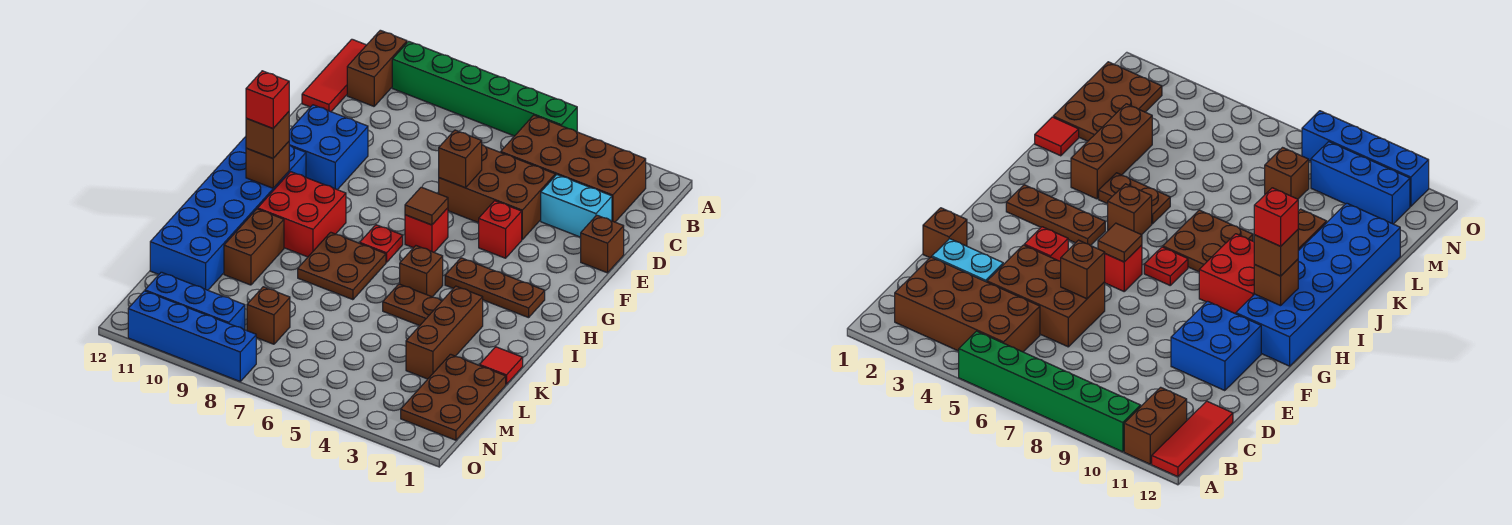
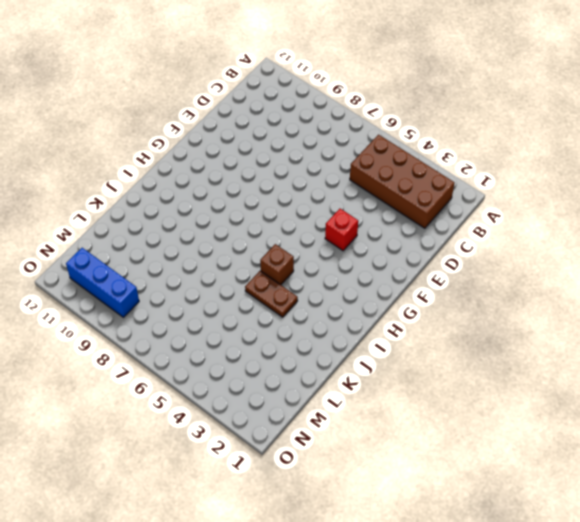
none -> green 1x6 brick [392,41,577,136]
none -> brown 1x2 brick [347,30,407,106]
none -> red 1x3 tile [302,39,366,112]

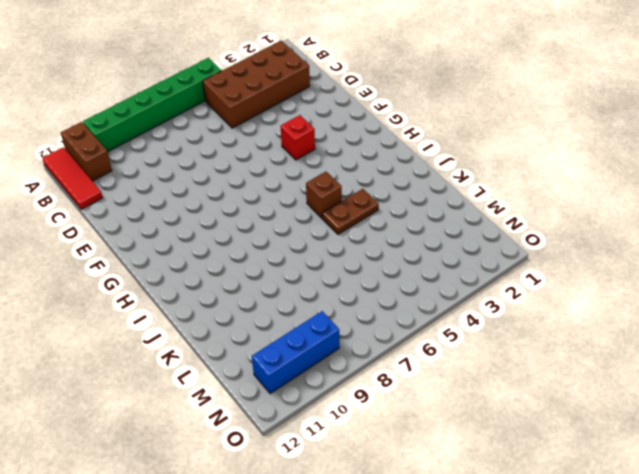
none -> cyan 1x2 brick [541,175,612,237]
none -> brown 2x3 brick [439,145,555,239]
none -> brown 1x1 brick [581,215,624,273]

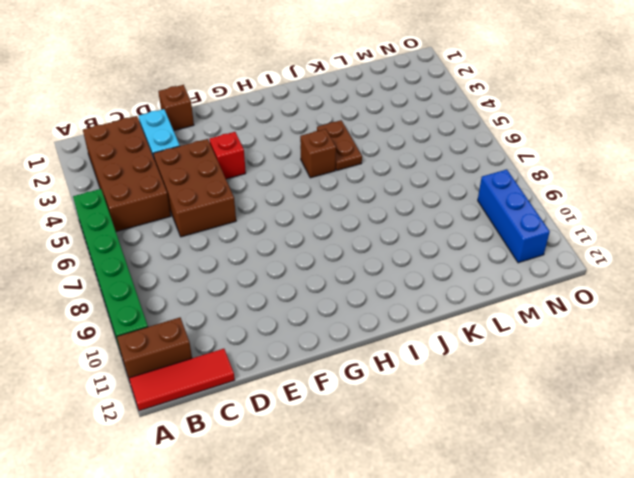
none -> blue 2x2 brick [289,105,368,190]
none -> red 1x1 brick [405,208,448,252]
none -> blue 2x6 brick [150,137,306,290]

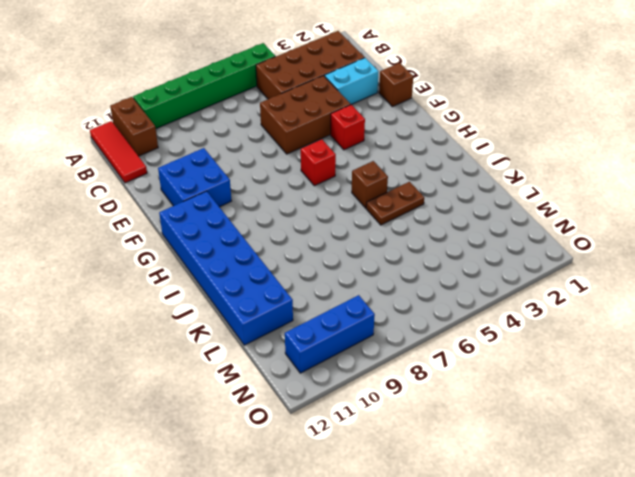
none -> brown 1x3 plate [445,258,545,318]
none -> red 1x1 plate [360,225,403,262]
none -> red 2x2 brick [258,172,346,257]

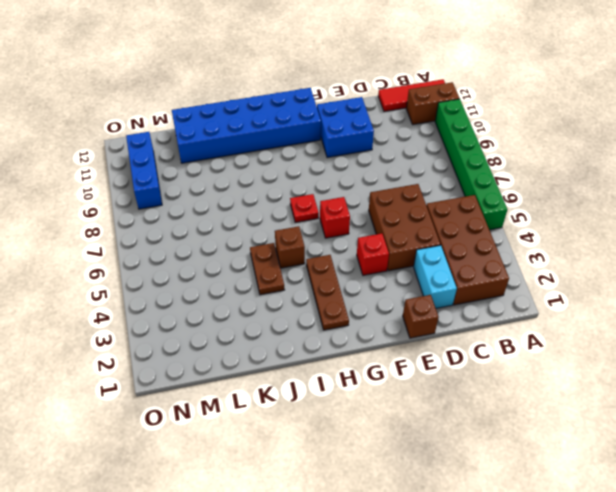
none -> red 2x2 brick [258,172,346,257]
none -> brown 2x2 plate [298,232,386,300]
none -> brown 1x3 brick [406,286,483,379]

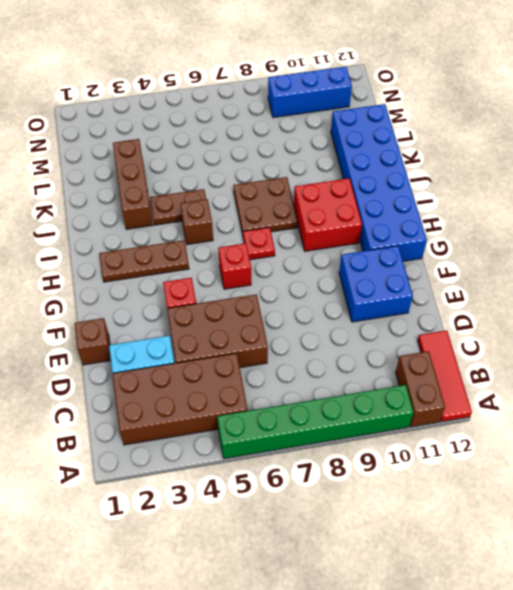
none -> brown 1x2 brick [224,209,284,285]
none -> red 1x1 tile [480,347,523,384]
none -> brown 2x3 plate [401,354,506,440]

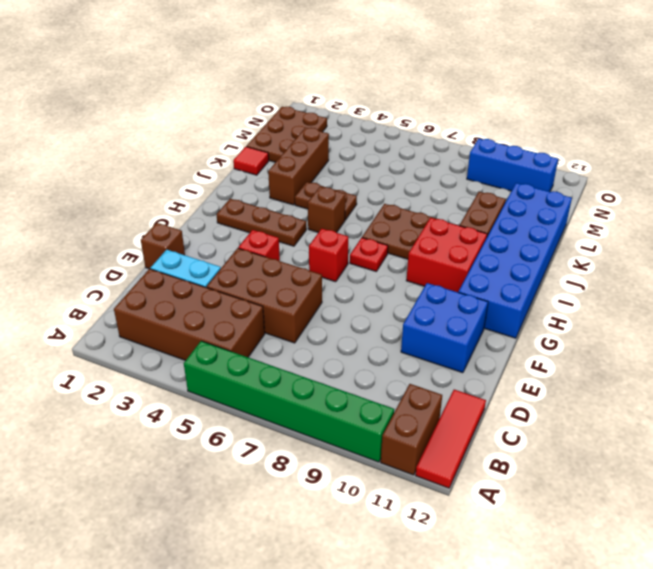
none -> brown 1x1 brick [247,287,290,344]
none -> blue 1x4 brick [128,291,256,381]
none -> brown 1x1 brick [439,130,482,188]

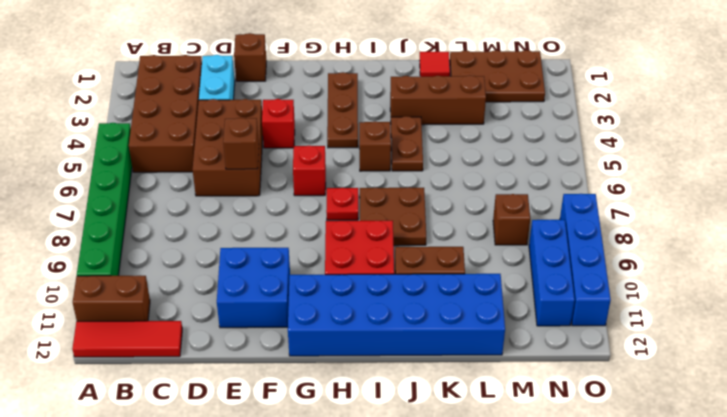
none -> brown 1x1 tile [405,187,448,225]
none -> brown 1x1 brick [246,142,289,188]
none -> brown 1x1 brick [246,112,289,158]

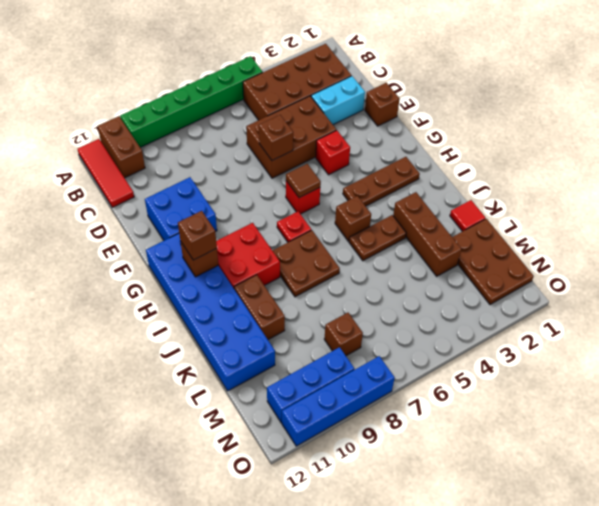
none -> red 1x1 brick [246,71,289,128]

